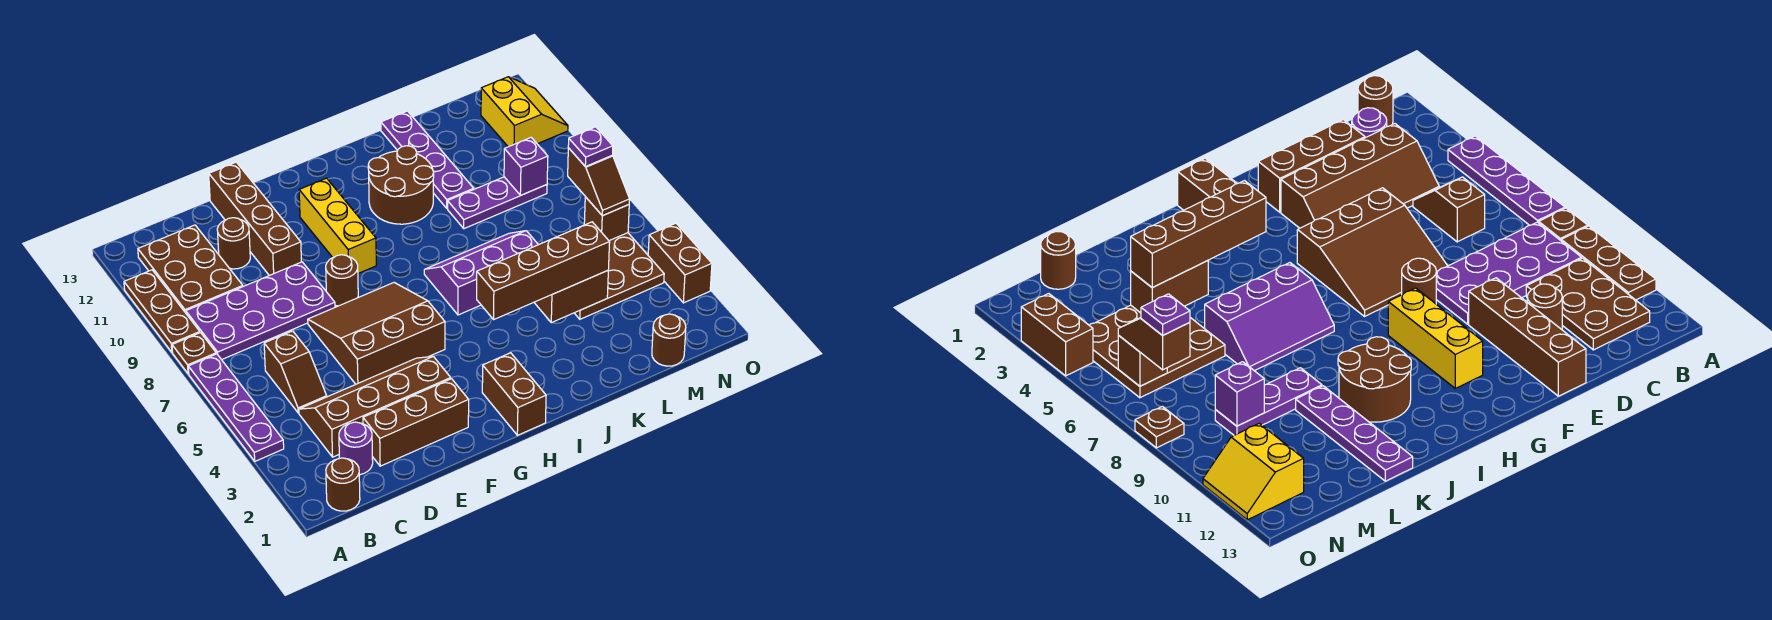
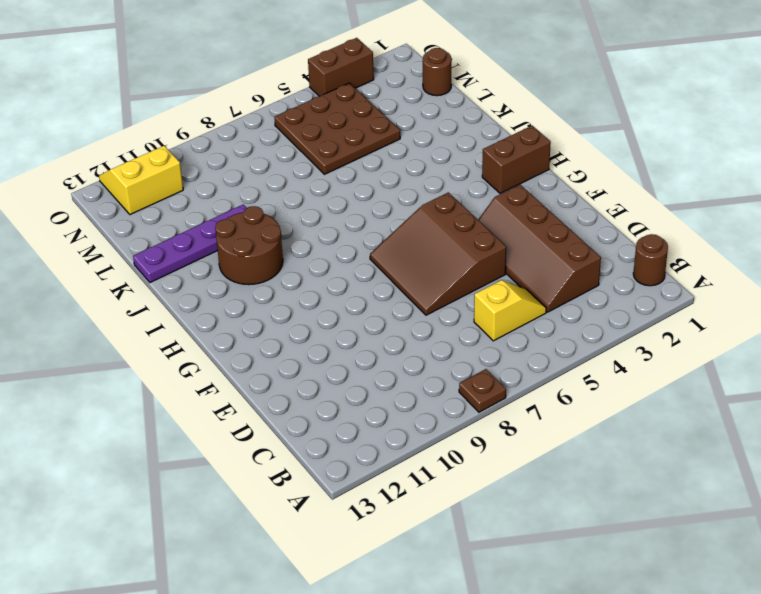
yellow 1x2 slope [474,280,546,341] -> brown 1x2 slope [264,331,327,413]
none -> purple 1x4 plate [188,354,284,461]
none -> brown 1x3 plate [124,270,200,352]
none -> purple 2x4 plate [186,262,335,360]
none -> brown 2x3 plate [138,225,243,313]

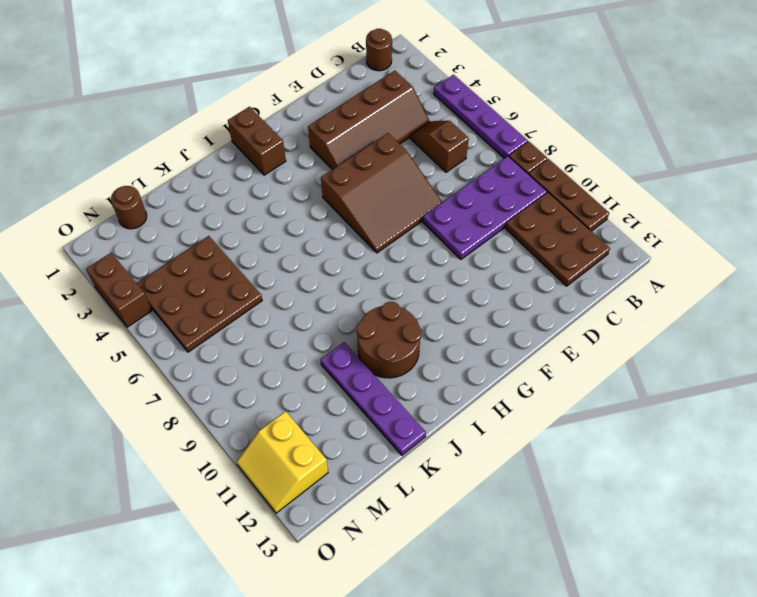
none -> purple 1x1 round brick [339,422,373,475]
none -> brown 1x3 brick [363,379,469,466]
none -> brown 1x1 round brick [217,218,250,269]
none -> brown 1x4 brick [209,162,301,276]

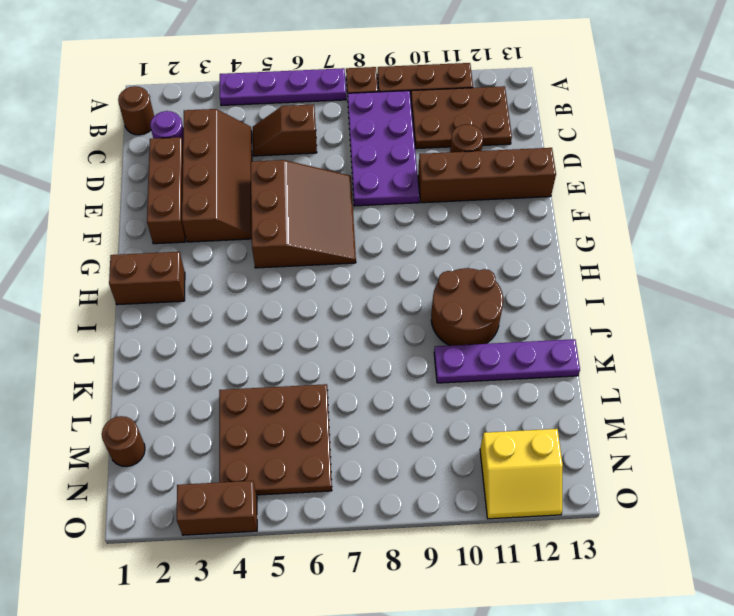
none -> brown 1x1 round brick [326,255,358,306]
none -> yellow 1x3 brick [299,178,376,273]
none -> purple 2x3 slope [424,231,538,315]
none -> purple 1x3 plate [448,177,547,229]

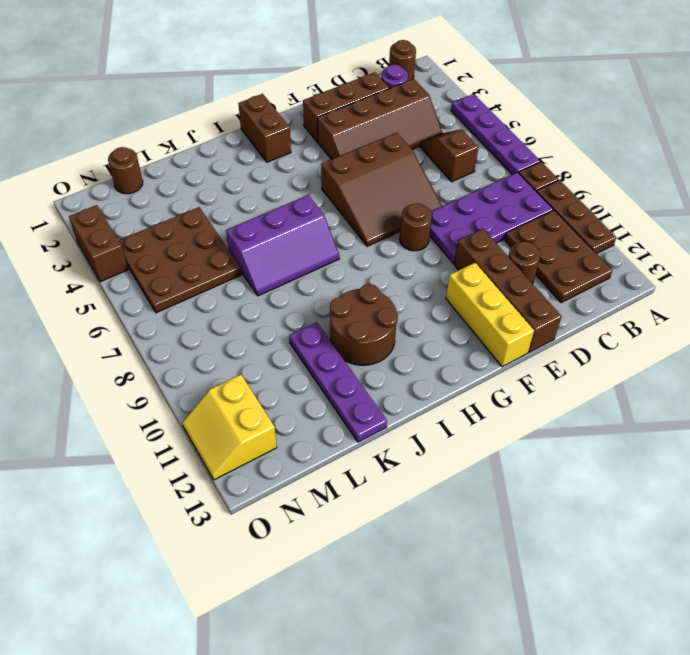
yellow 1x3 brick [446,263,534,367] -> yellow 1x3 brick moved to [299,178,376,273]
none -> purple 1x3 plate [448,177,547,229]
none -> brown 1x1 plate [1135,406,1184,448]
none -> brown 1x2 brick [534,271,608,323]
none -> purple 1x1 brick [504,138,548,195]

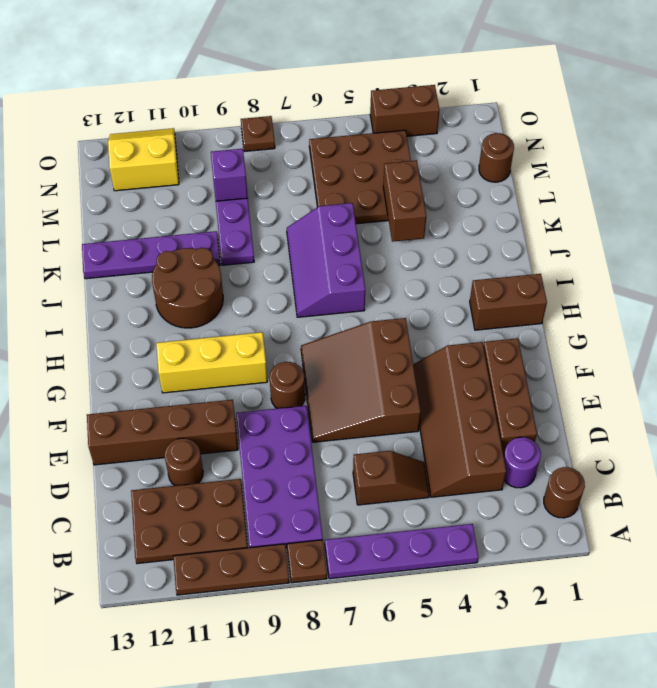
none -> brown 1x1 brick [584,197,629,241]
none -> brown 1x4 brick [477,222,610,319]
none -> brown 1x2 slope [568,148,630,216]
none -> purple 1x1 plate [568,127,613,166]

